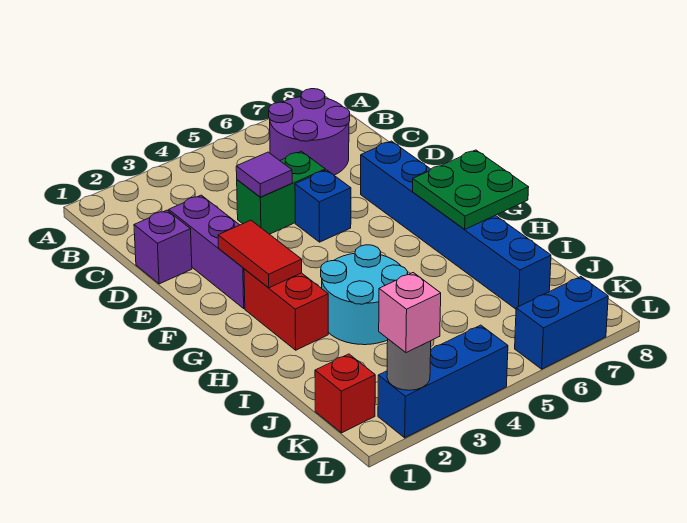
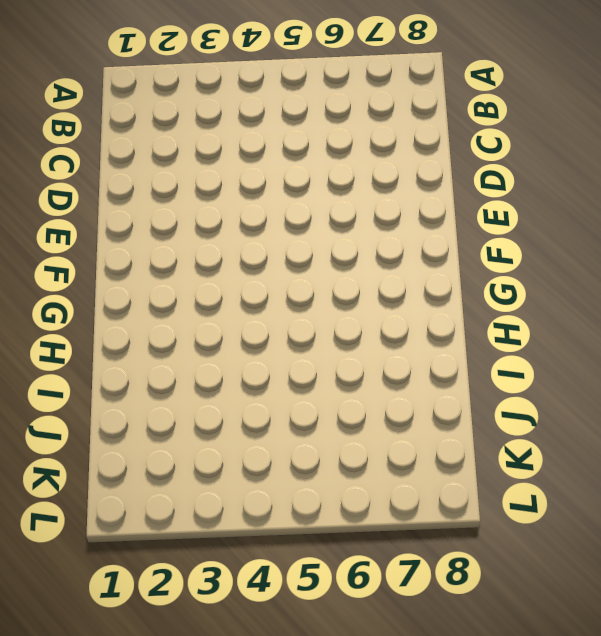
none -> purple 2x2 round brick [269,89,350,175]
none -> purple 1x1 brick [134,210,192,284]
none -> purple 1x3 brick [169,195,245,308]

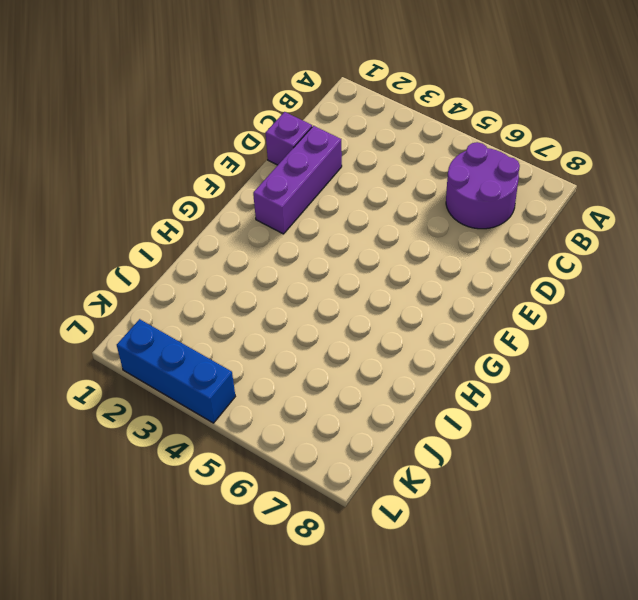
none -> green 1x2 brick [237,151,325,234]
none -> blue 1x1 brick [295,170,351,242]
none -> blue 1x6 brick [361,141,551,309]

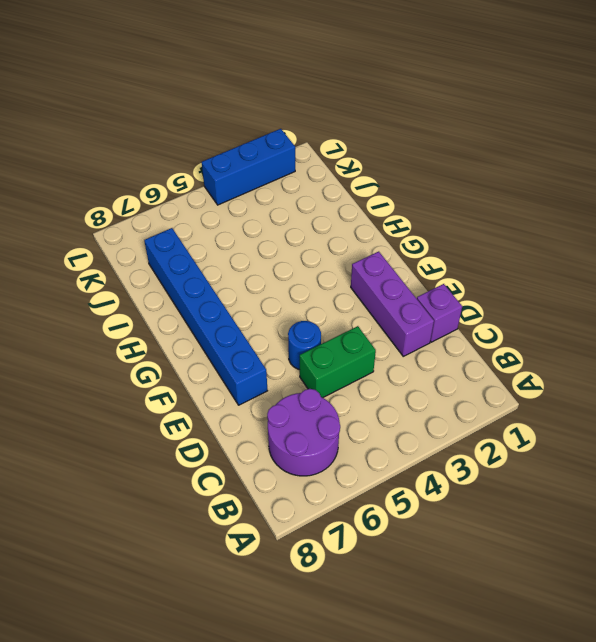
blue 1x1 round brick [288,321,321,370] -> blue 1x1 brick [295,170,351,242]
none -> red 1x2 brick [244,269,328,350]
none -> cyan 2x2 round brick [321,245,408,345]
none -> red 1x1 brick [315,354,375,433]

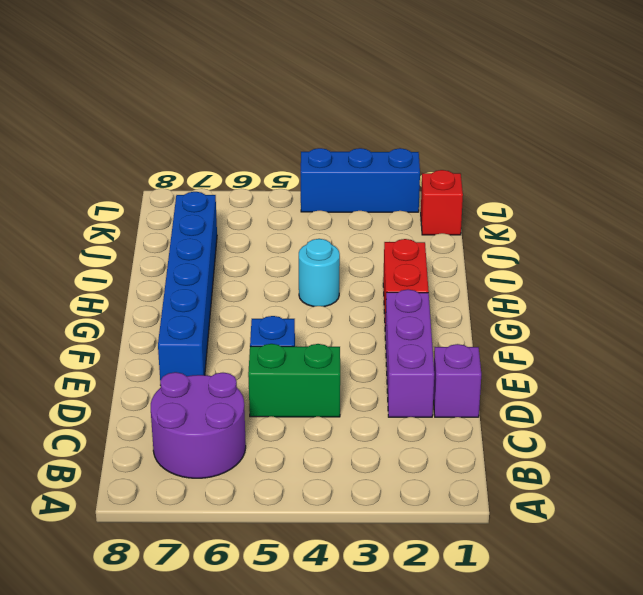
cyan 1x1 round brick [299,239,340,307] -> cyan 2x2 round brick [321,245,408,345]
none -> blue 1x2 brick [515,277,608,369]
none -> purple 1x1 tile [236,152,292,197]
none -> red 1x2 tile [218,220,302,288]

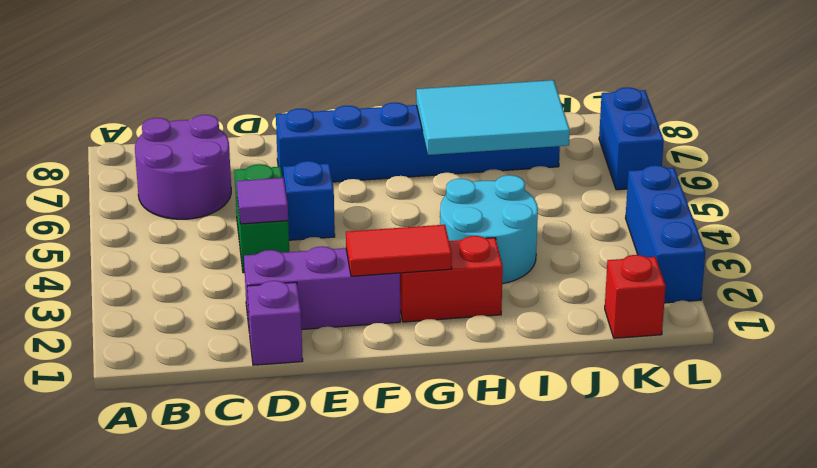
cyan 2x3 tile [416,80,570,155] -> green 2x2 plate [413,150,529,229]
none -> grey 1x1 round brick [387,339,431,390]
none -> pink 1x1 brick [379,273,441,353]

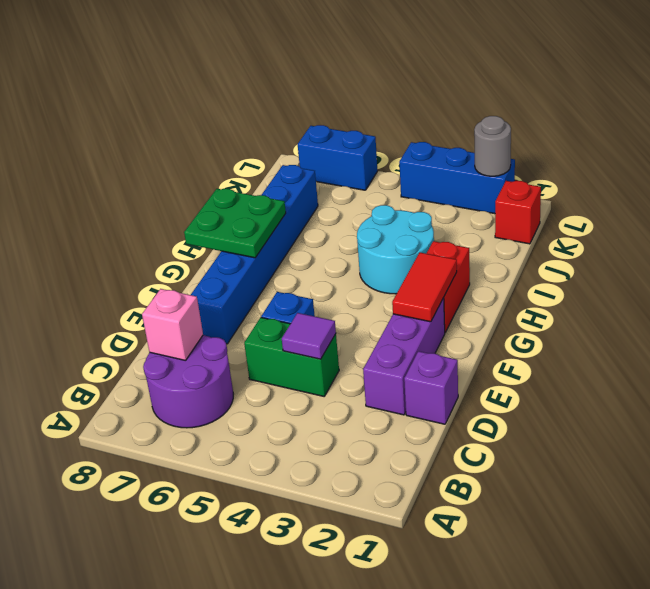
pink 1x1 brick [142,289,203,361] -> pink 1x1 brick moved to [379,273,441,353]

